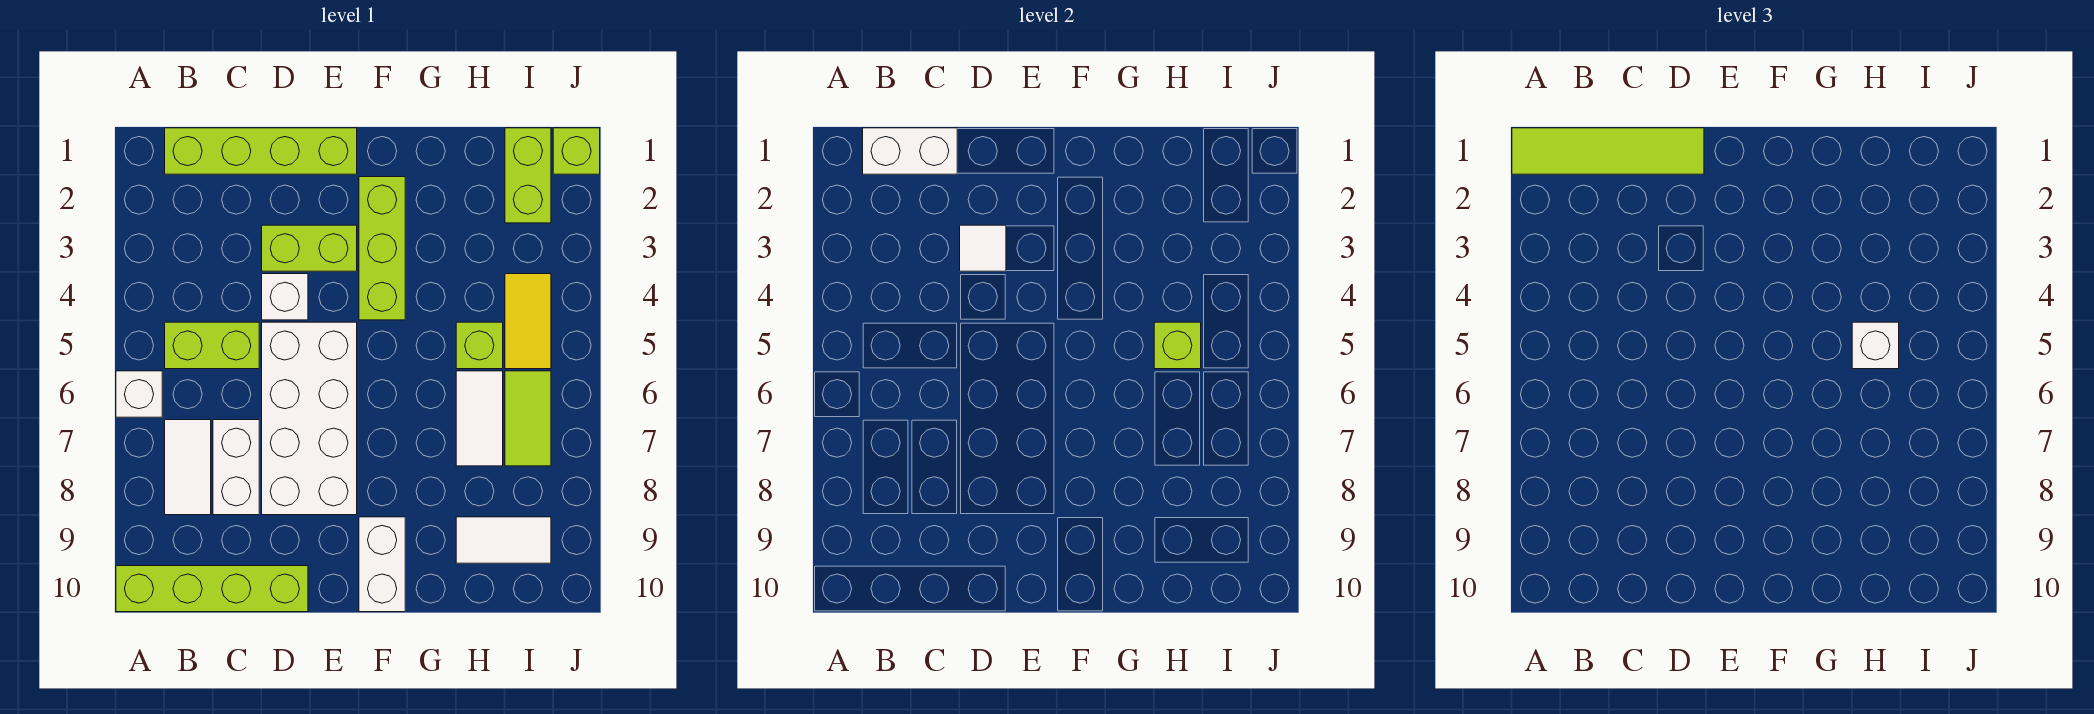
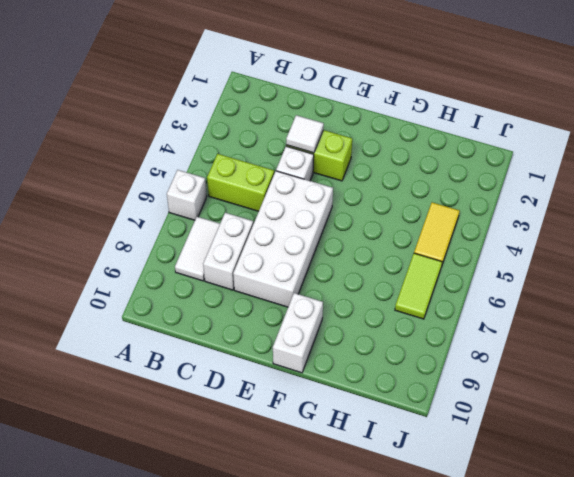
none -> lime 1x4 brick [116,566,308,612]
none -> lime 1x4 brick [165,128,357,174]
none -> lime 1x3 brick [359,177,405,320]

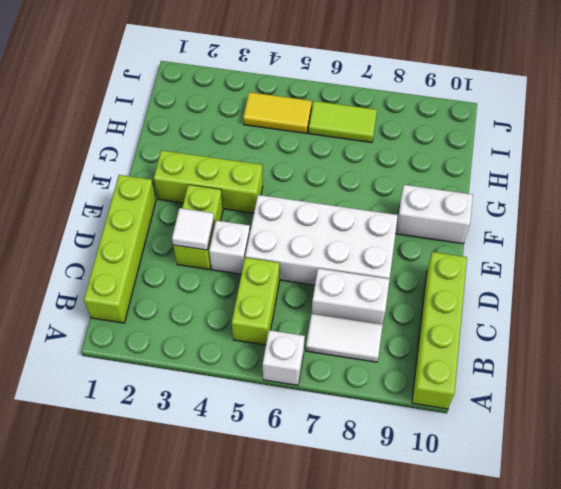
none -> lime 1x1 brick [456,322,503,369]
none -> white 1x2 tile [456,371,503,466]
none -> white 1x2 tile [456,517,551,563]

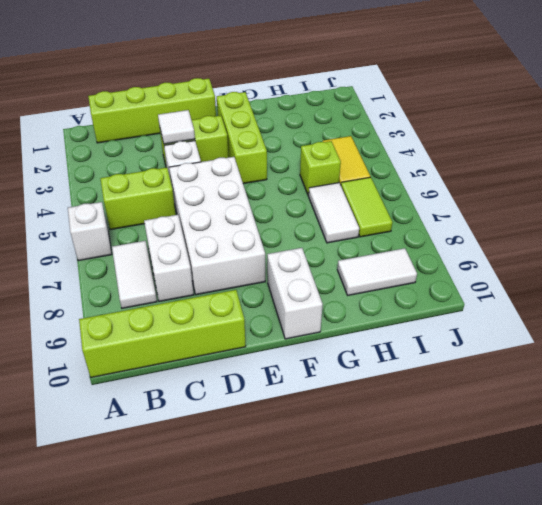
none -> lime 1x2 brick [505,128,551,223]
none -> lime 1x1 brick [553,128,600,174]
none -> white 1x2 brick [863,128,957,174]

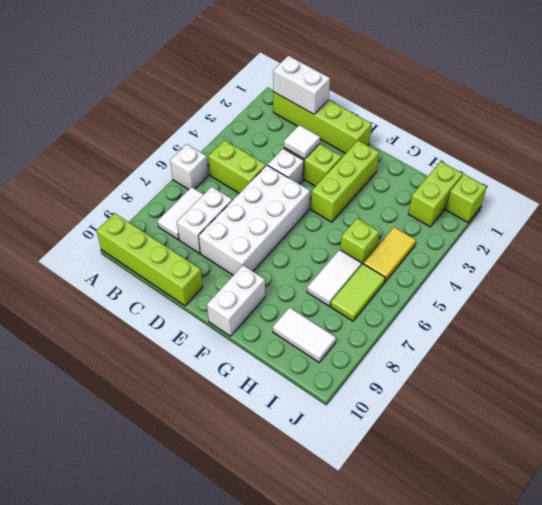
none -> lime 1x1 brick [1154,322,1201,369]
none -> lime 1x4 tile [1512,128,1704,174]
none -> white 1x1 brick [1852,322,1899,369]

